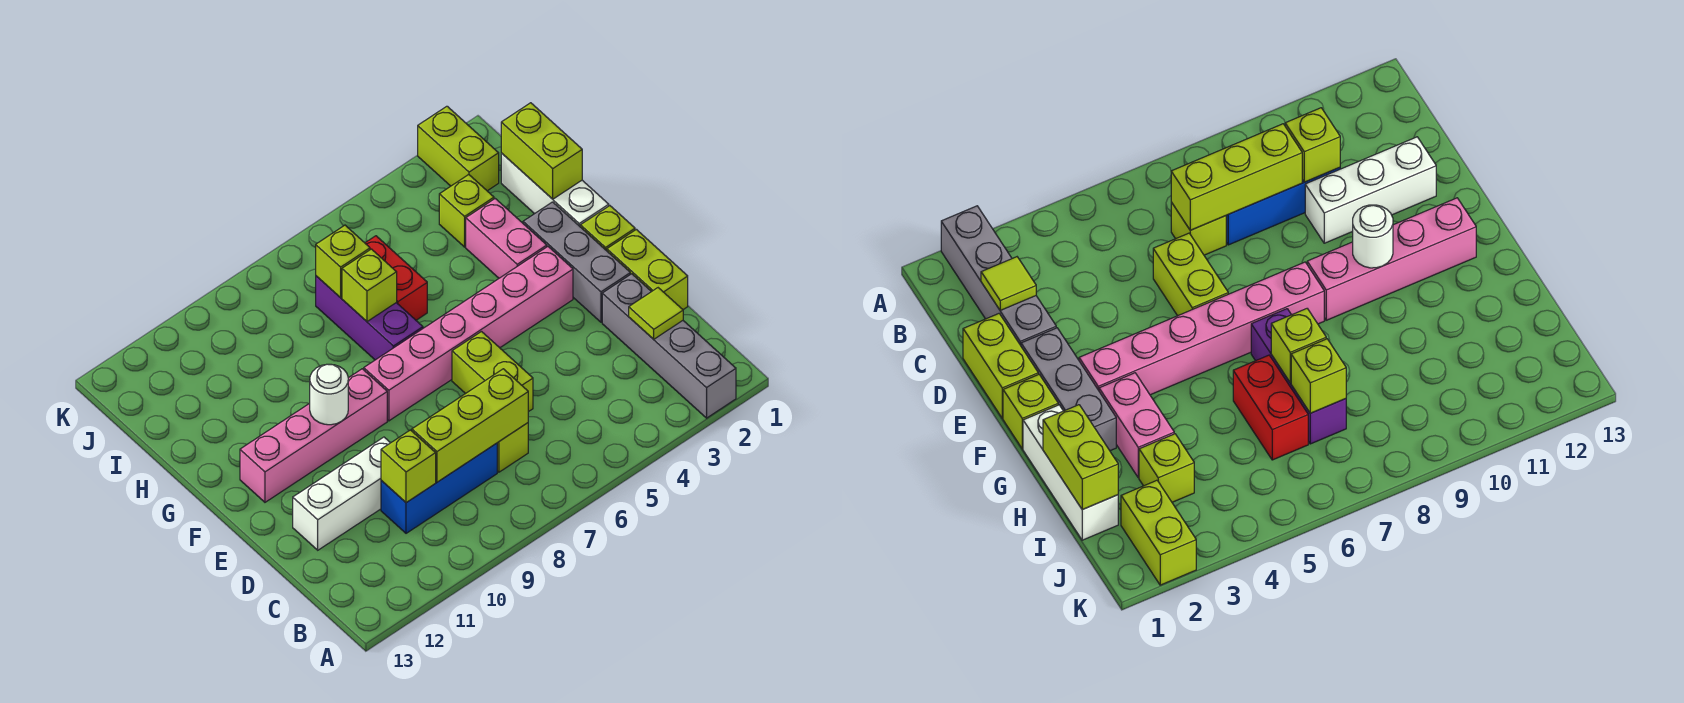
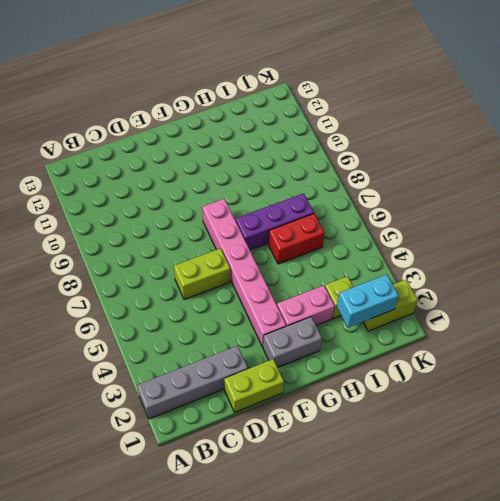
grey 1x2 brick [263,317,322,367] -> grey 1x3 brick [523,202,630,322]
cyan 1x2 brick [337,275,399,328] -> none
none -> lime 1x1 brick [497,423,528,472]
none -> blue 1x3 brick [381,443,497,533]
none -> white 1x3 brick [293,437,390,550]

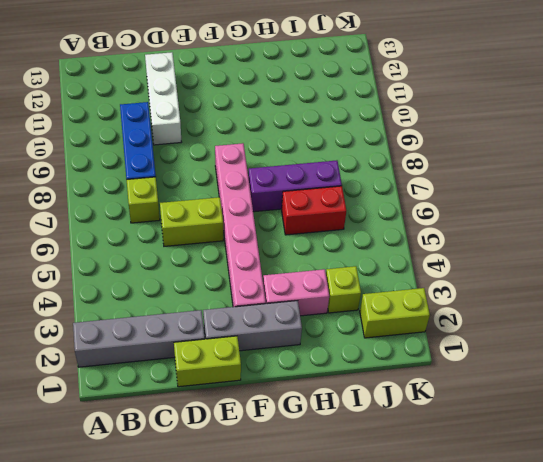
none -> lime 1x1 brick [580,206,635,251]
none -> pink 1x4 brick [240,369,387,502]
none -> white 1x3 brick [501,153,609,226]

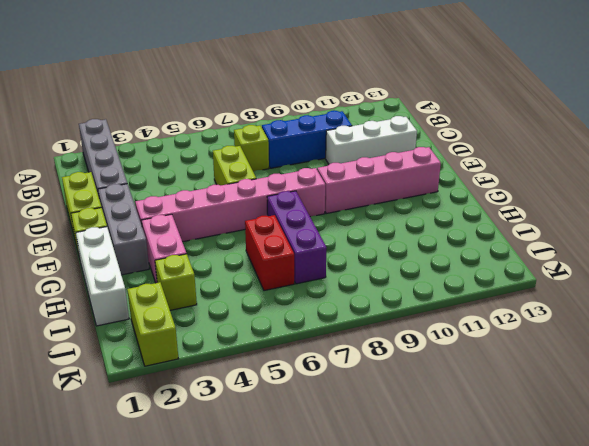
none -> lime 1x1 tile [629,288,683,339]
none -> lime 1x3 brick [412,369,528,482]
none -> lime 1x1 brick [381,430,436,503]

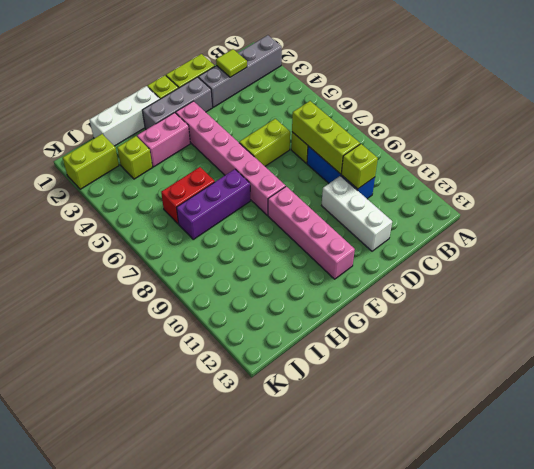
none -> white 1x1 round brick [310,364,348,425]
none -> lime 1x2 brick [501,103,582,199]
none -> lime 1x1 brick [342,249,397,322]

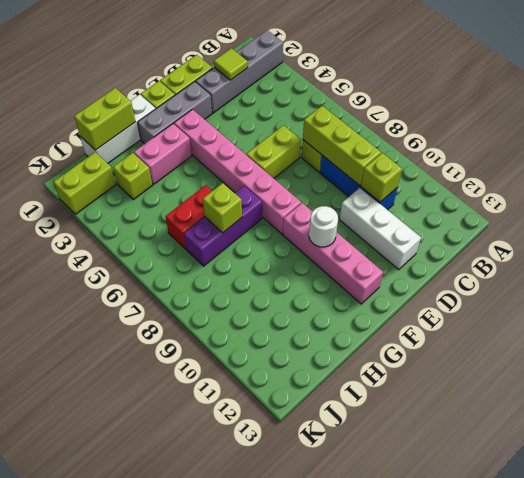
none -> lime 1x1 brick [316,225,370,298]

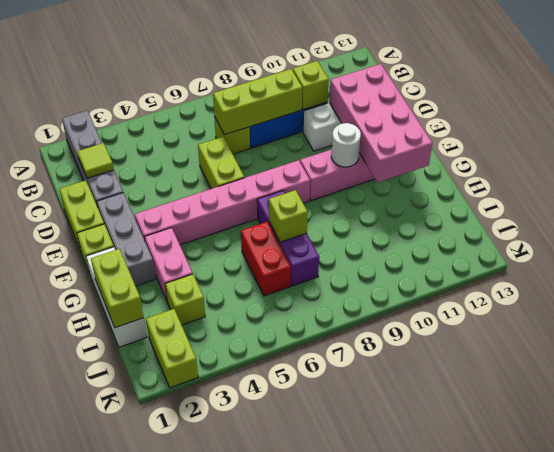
pink 2x4 brick [329,64,432,183] -> none
none -> lime 1x1 brick [316,225,370,298]

